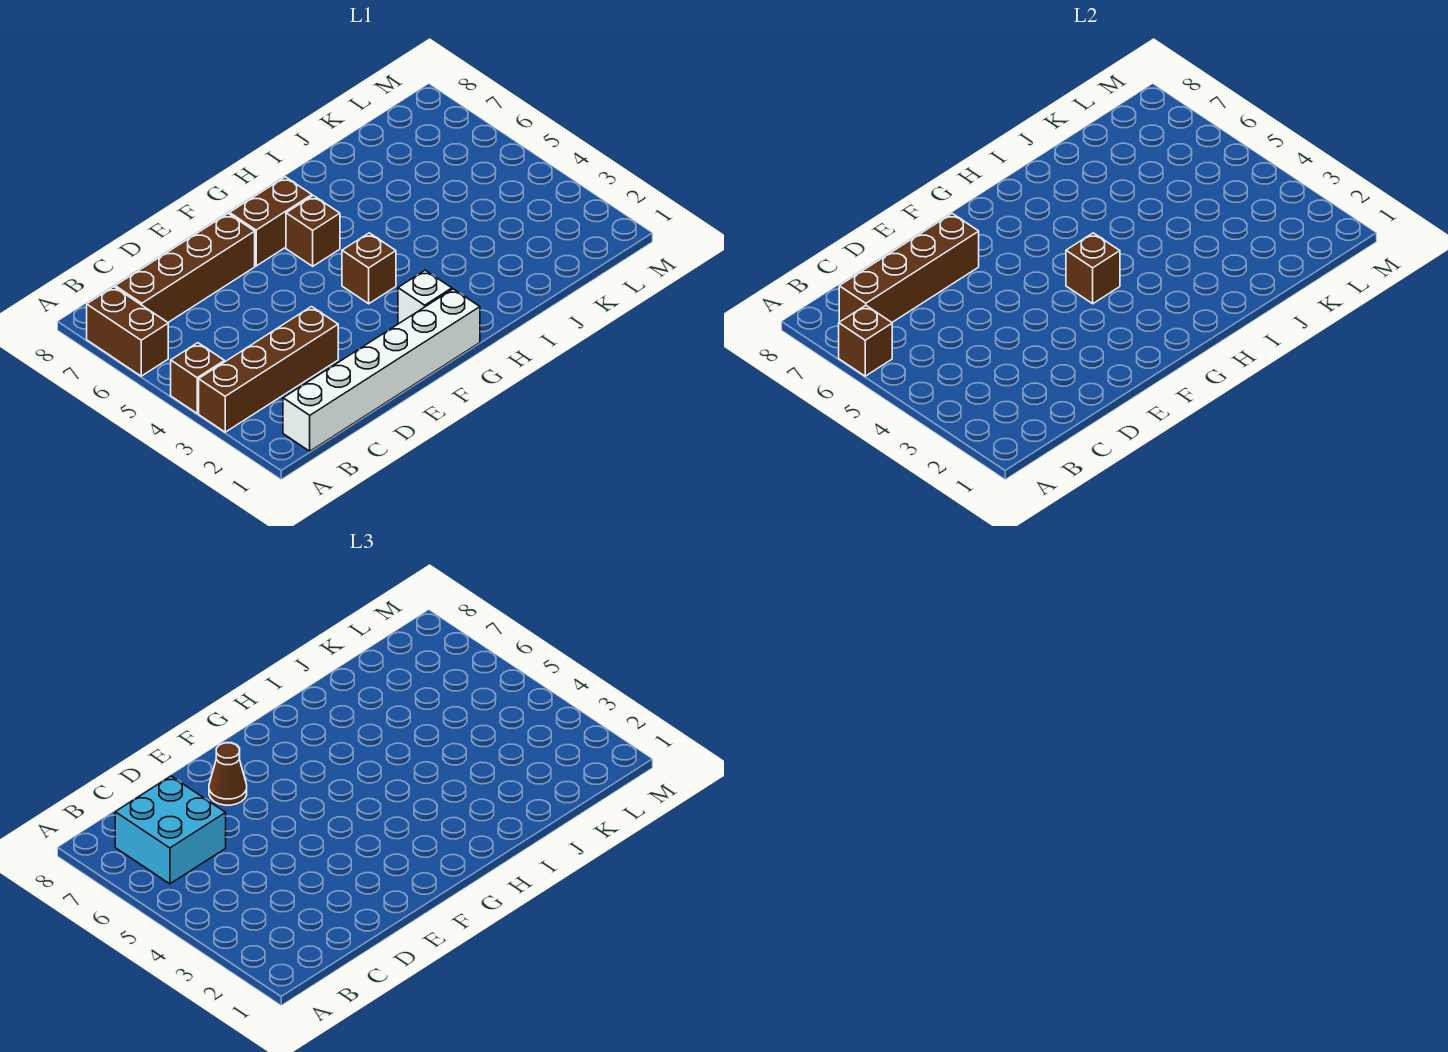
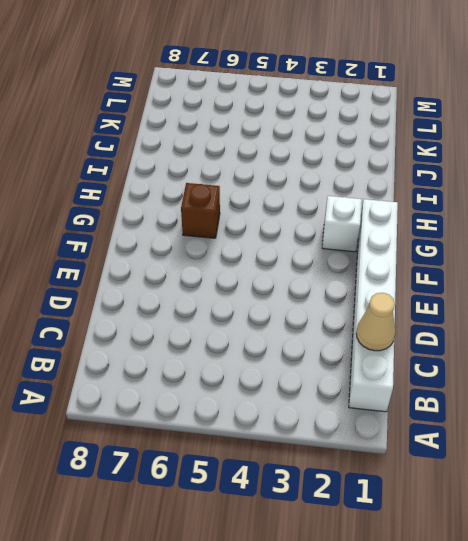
tan 1x1 cone [356,293,395,351] -> none
none -> brown 1x4 brick [199,307,338,432]
none -> brown 1x1 brick [171,343,224,413]
none -> brown 1x2 brick [87,287,168,376]

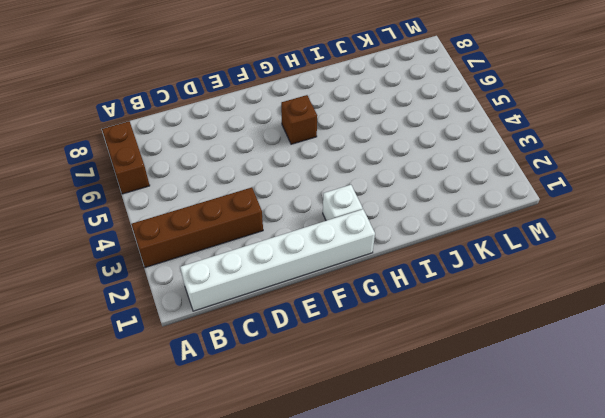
none -> brown 1x1 brick [171,343,224,413]
none -> brown 1x4 brick [115,214,255,322]
none -> brown 1x2 brick [230,177,312,266]

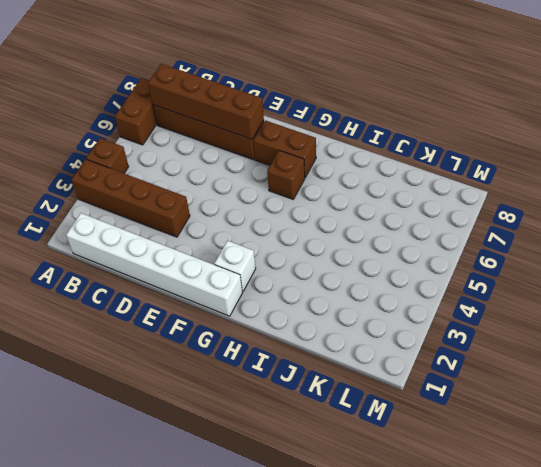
none -> brown 1x1 brick [342,233,396,304]
none -> brown 1x1 brick [839,305,892,376]
none -> brown 1x1 brick [1066,233,1120,304]

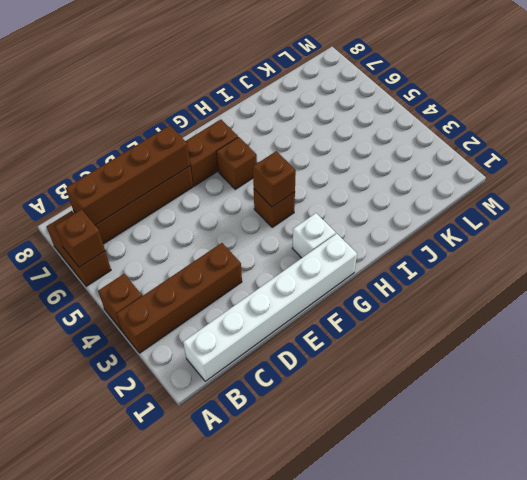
none -> cyan 2x2 brick [115,776,226,884]
none -> brown 1x1 cone [209,743,247,805]

